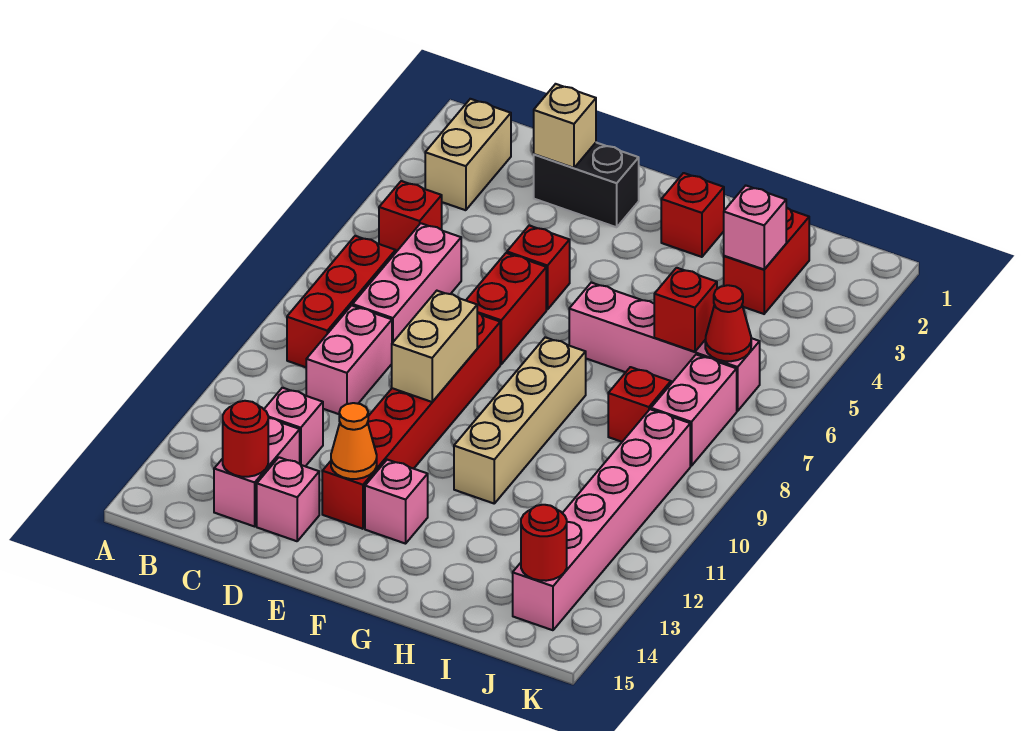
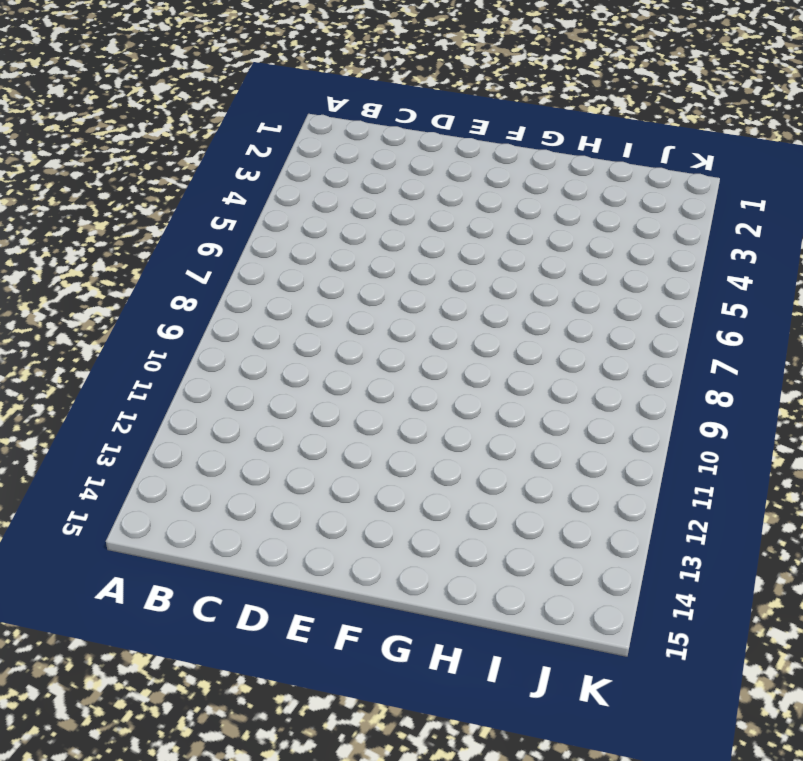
none -> tan 1x2 brick [425,99,511,210]
none -> red 1x1 brick [379,181,442,252]
none -> red 1x3 brick [287,236,396,367]

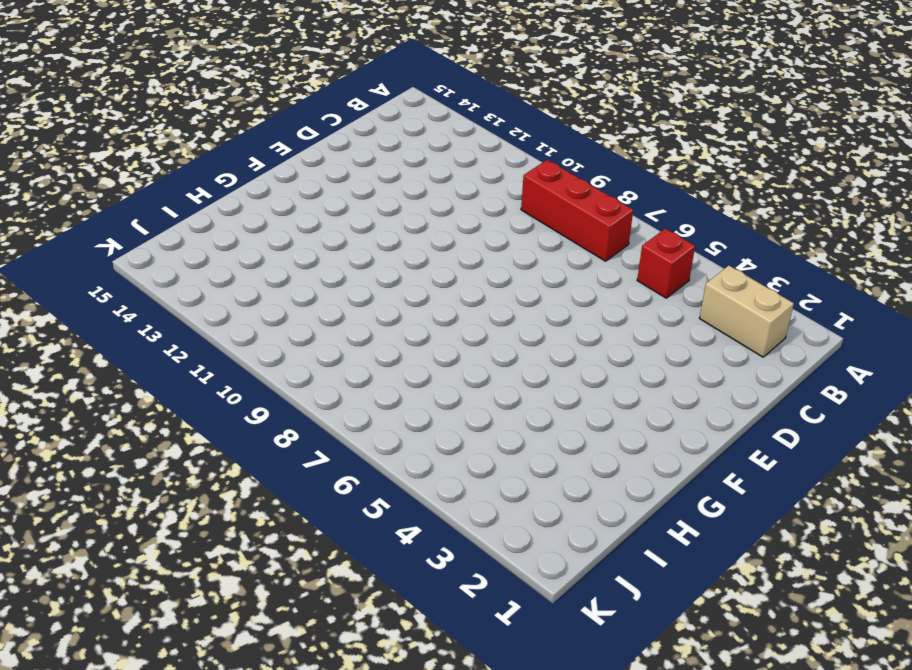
none -> pink 1x3 brick [353,223,461,343]
none -> pink 1x2 brick [306,305,392,414]
none -> pink 1x1 brick [264,388,323,466]

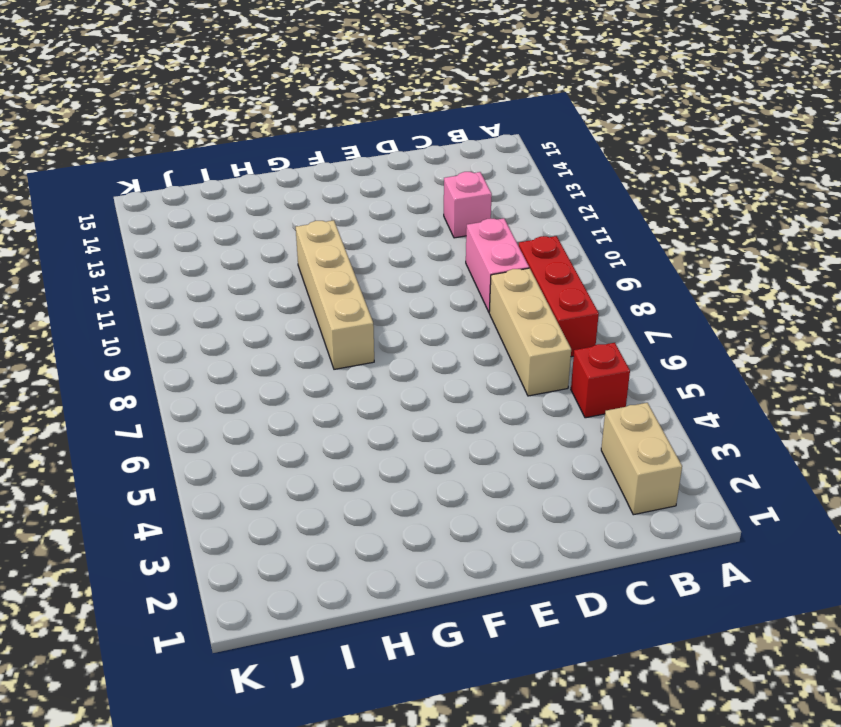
tan 1x3 brick [489,268,571,396] -> pink 1x3 brick [353,223,461,343]
none -> pink 1x2 brick [214,418,300,526]
none -> black 1x2 brick [534,143,639,227]
none -> pink 1x1 brick [257,457,319,541]

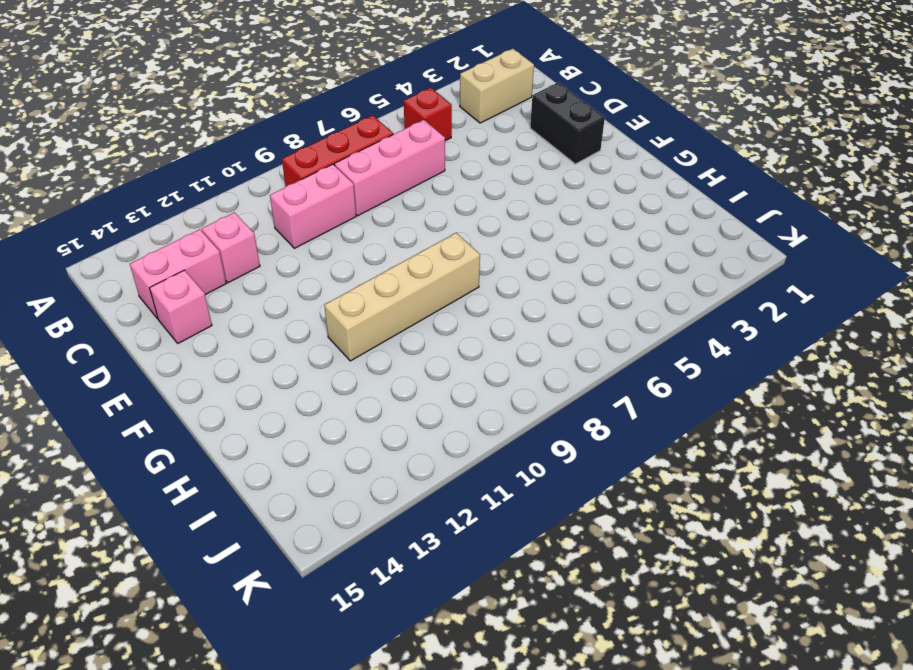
none -> red 1x1 brick [507,226,570,310]
none -> red 1x2 brick [466,253,546,364]
none -> red 1x6 brick [322,313,500,529]

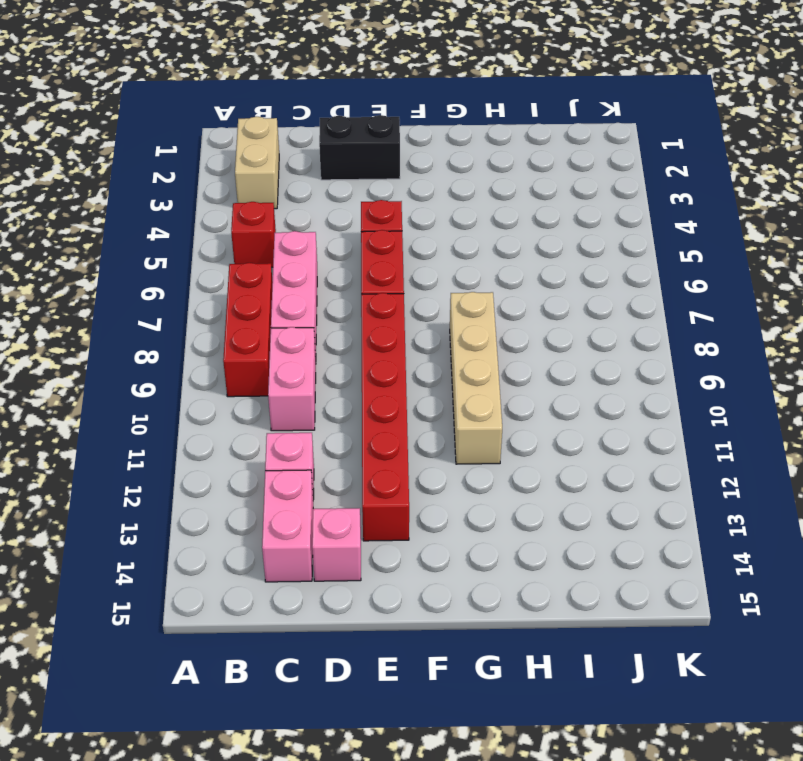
none -> pink 1x1 brick [365,460,428,544]
none -> red 1x1 brick [661,173,724,257]
none -> pink 1x4 brick [569,283,760,411]

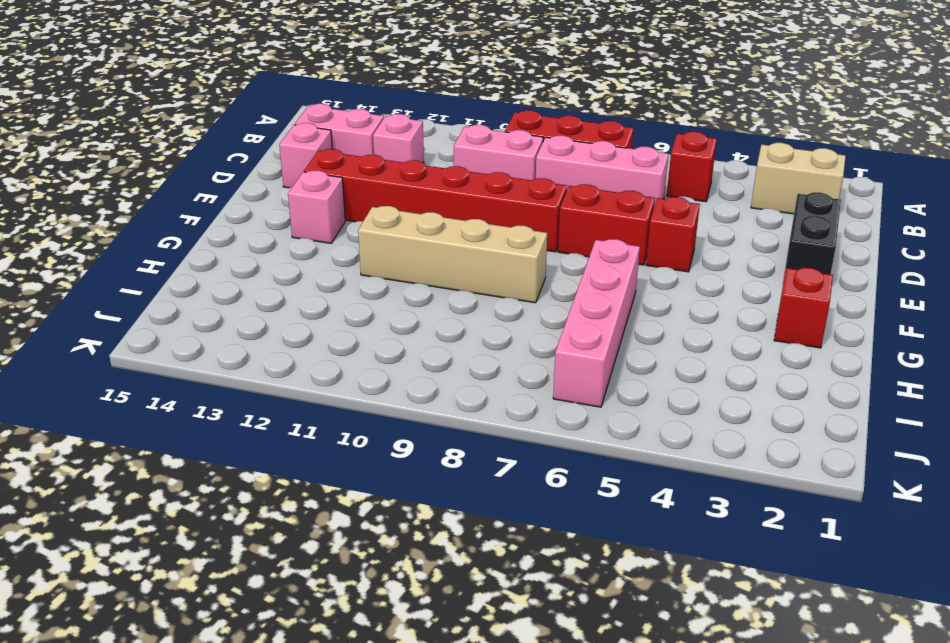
none -> red 1x2 brick [724,207,809,314]
none -> red 1x1 brick [608,367,671,442]
none -> pink 1x2 brick [651,355,737,466]

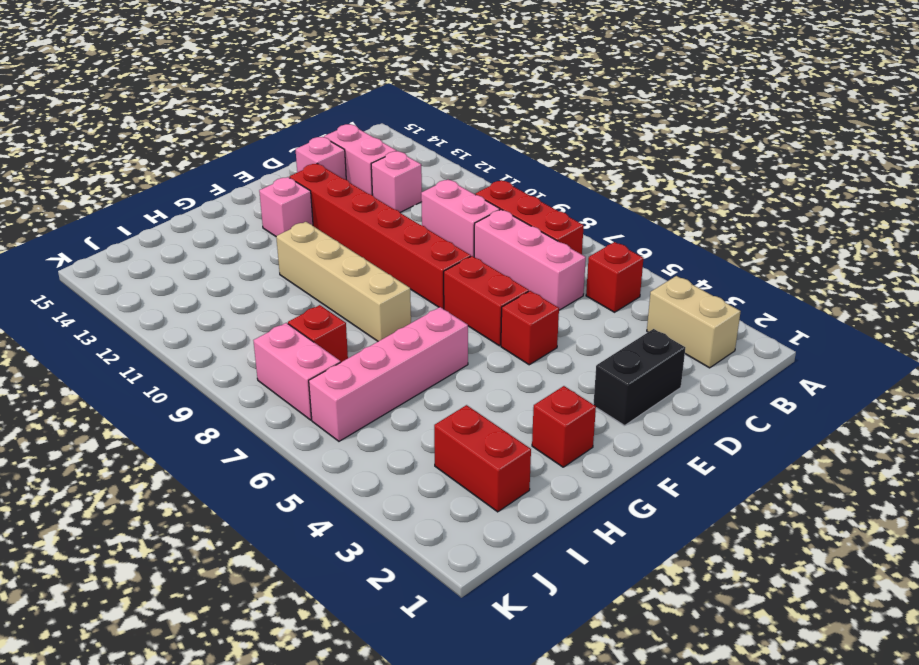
none -> pink 1x6 brick [513,409,690,630]
none -> red 1x1 round brick [223,401,268,477]
none -> tan 1x1 brick [534,84,596,168]

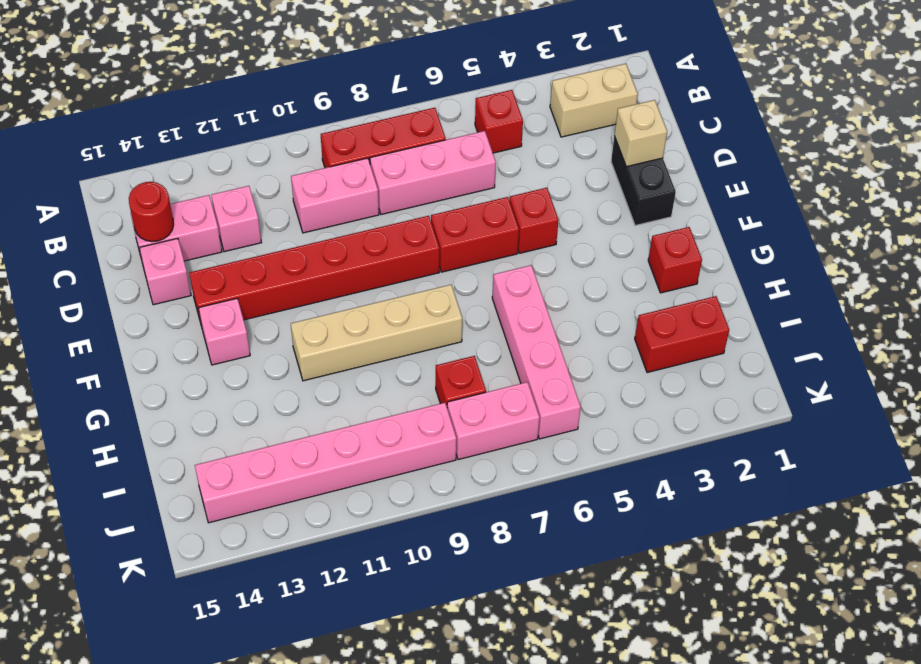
none -> tan 1x2 brick [392,291,477,402]
none -> orange 1x1 cone [331,403,377,479]
none -> pink 1x1 brick [724,186,786,269]

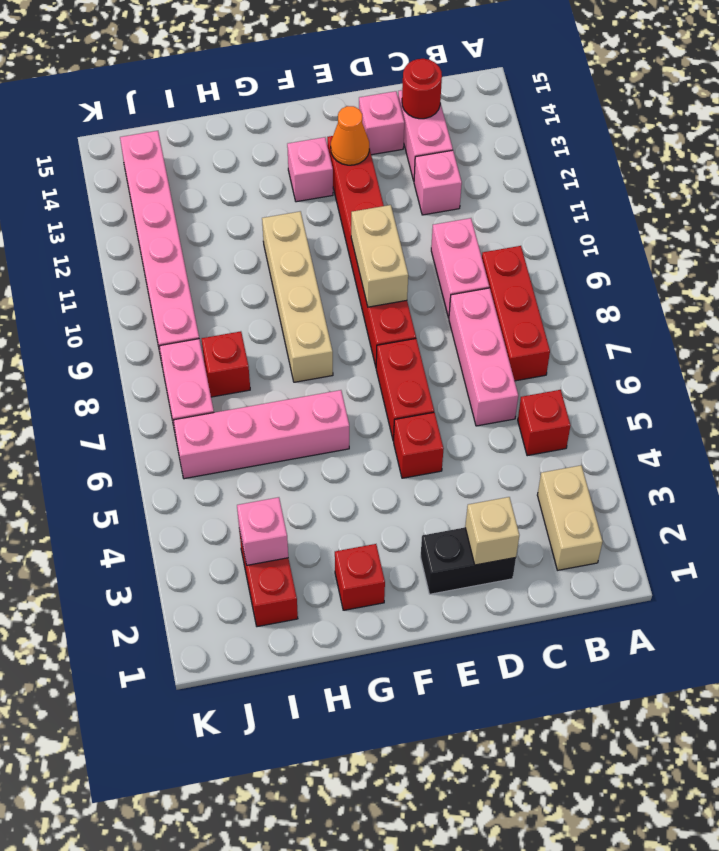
none -> red 1x1 brick [654,268,717,352]
none -> red 1x1 cone [705,285,751,361]
none -> red 1x1 round brick [521,505,567,581]

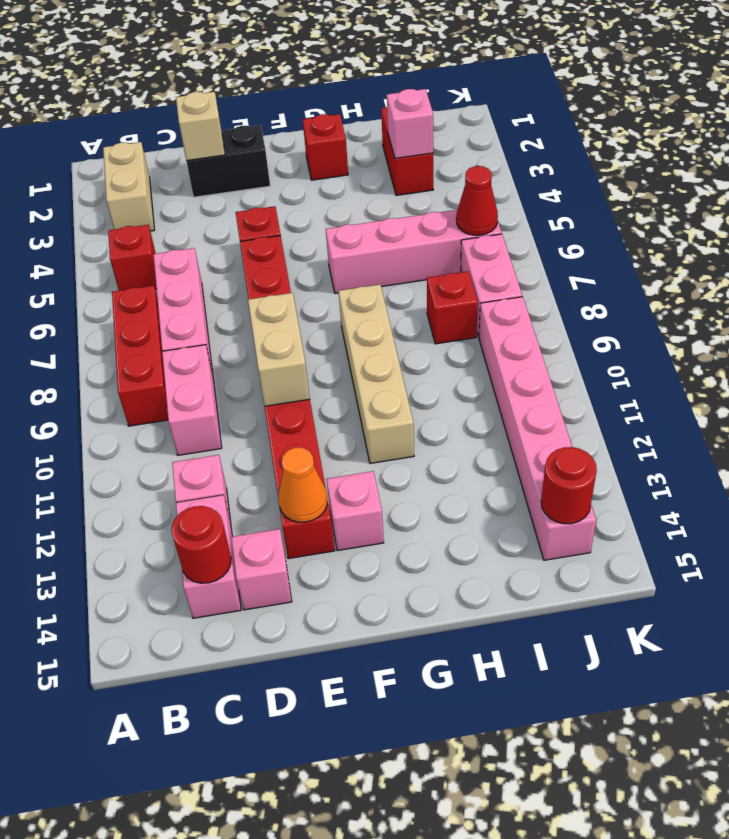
none -> red 1x1 brick [654,268,717,352]

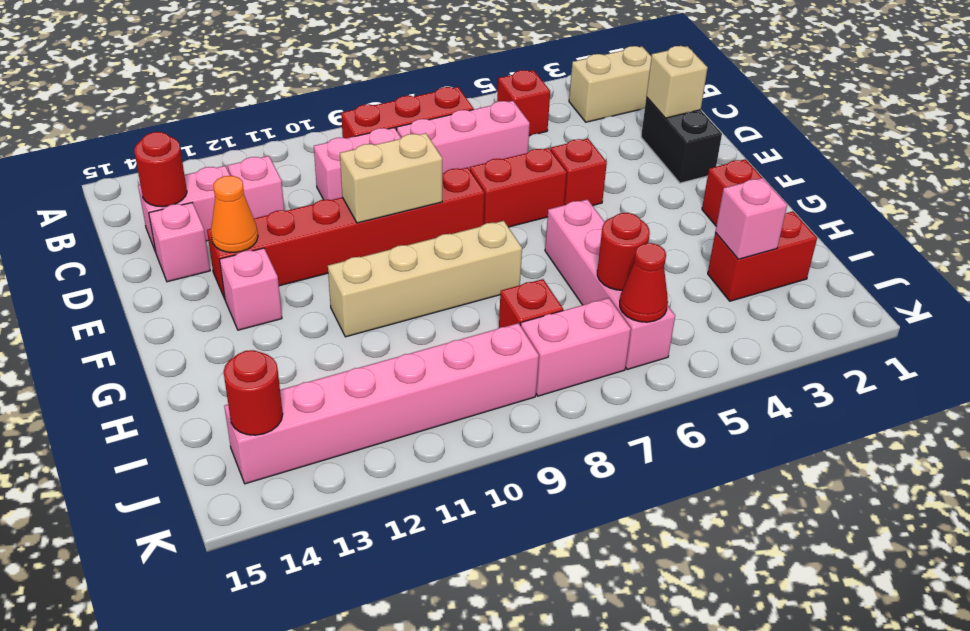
red 1x1 round brick [597,213,650,290] -> red 1x1 brick [654,268,717,352]

